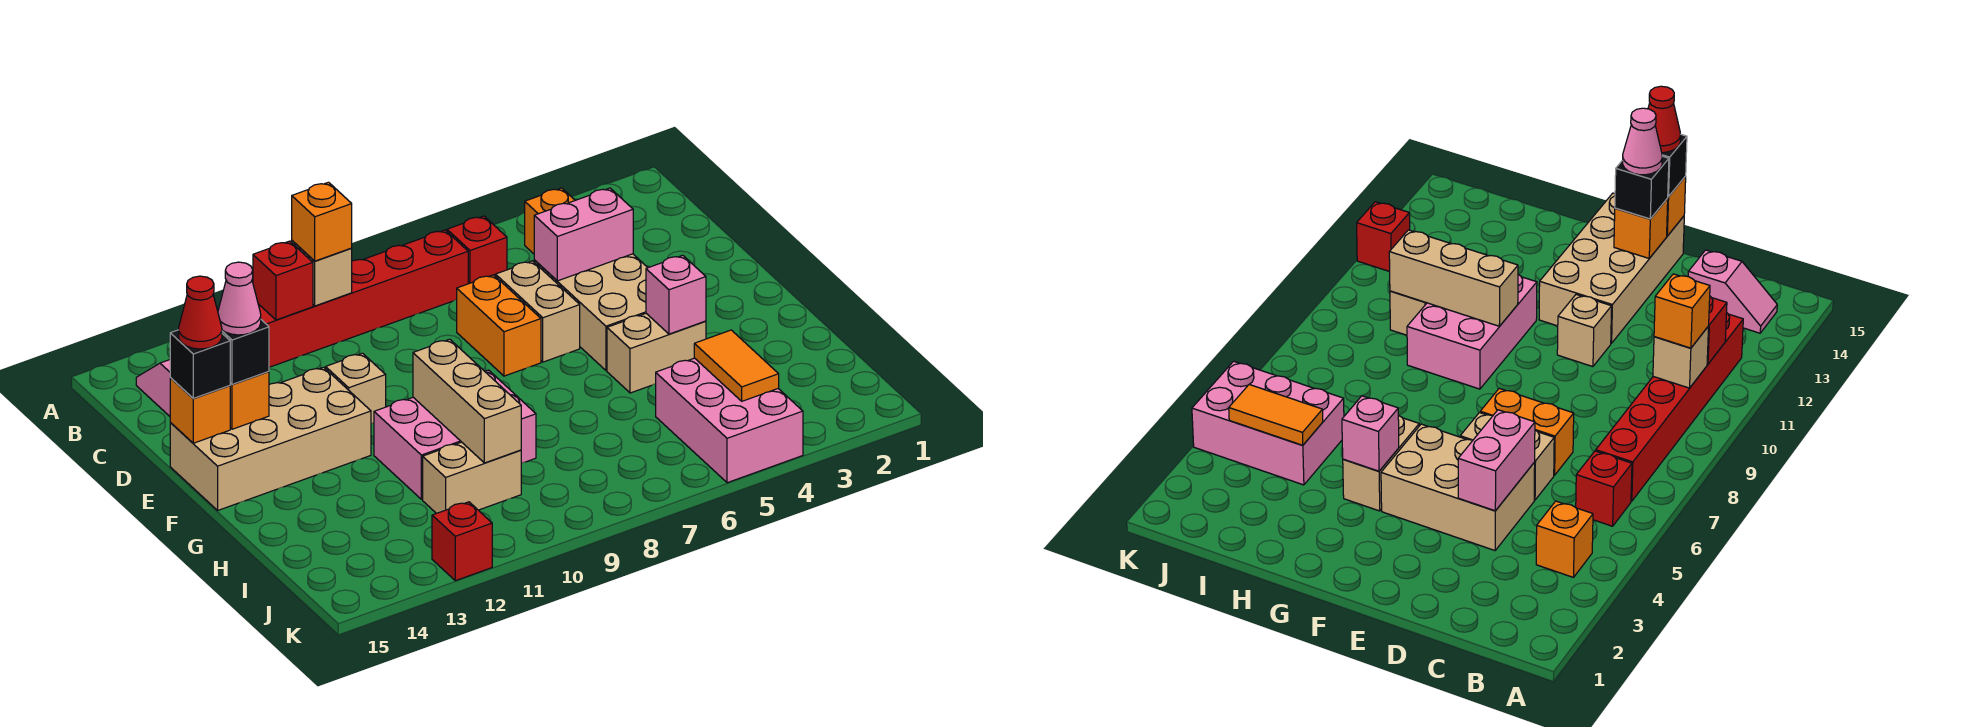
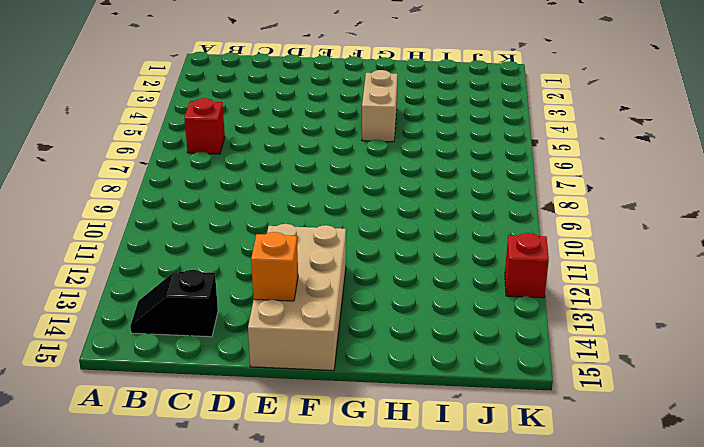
black 1x2 slope [130,270,218,337] -> pink 1x2 slope [136,360,171,416]
none -> orange 1x1 brick [525,188,575,254]
none -> red 1x6 brick [258,230,468,367]
none -> tan 2x3 brick [534,254,648,370]

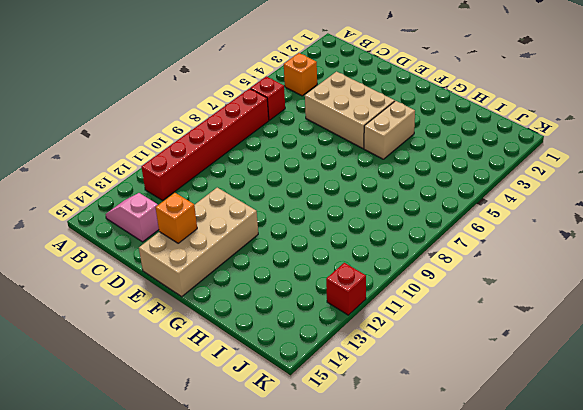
none -> tan 1x2 brick [495,261,580,362]
none -> orange 1x2 brick [457,275,541,376]
none -> tan 1x1 brick [326,353,386,424]

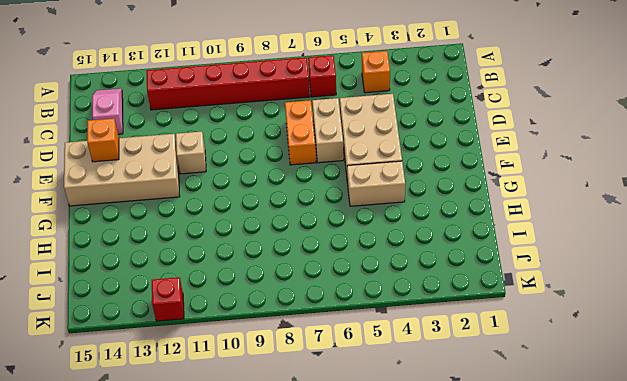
none -> pink 2x3 brick [374,370,536,499]
none -> pink 2x3 brick [656,358,803,483]
none -> tan 1x2 brick [423,442,521,514]

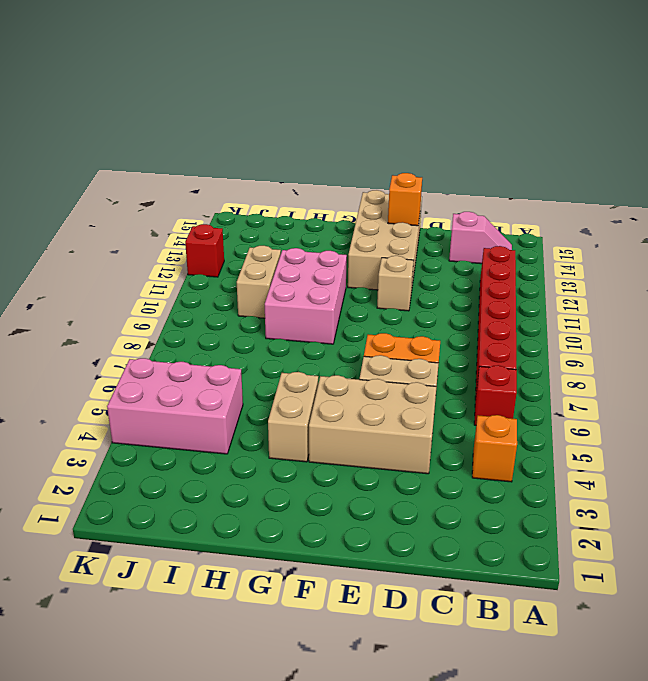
none -> tan 1x1 brick [292,241,352,306]
none -> red 1x1 brick [253,241,313,320]
none -> pink 1x2 brick [534,188,633,281]

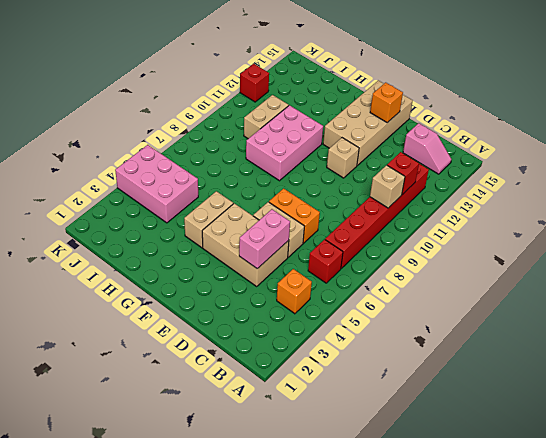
none -> orange 1x1 brick [170,378,230,443]
none -> pink 1x1 brick [646,255,706,334]
none -> tan 1x3 brick [413,339,521,463]

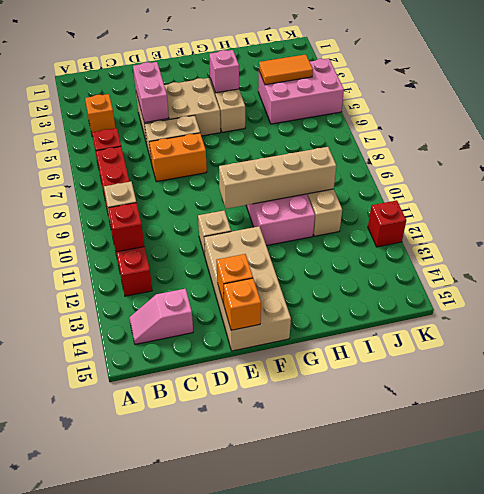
tan 1x4 brick [219,147,336,209] -> tan 1x3 brick [413,339,521,463]
none -> orange 1x1 brick [292,182,352,261]
none -> black 1x1 brick [222,320,269,384]
none -> black 1x1 brick [170,330,230,398]

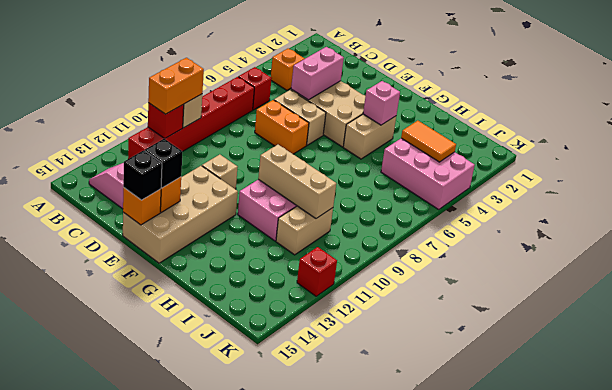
orange 1x2 brick [148,58,204,114] -> orange 1x1 brick [292,182,352,261]
none -> pink 1x1 cone [218,262,261,335]
none -> red 1x1 cone [179,276,222,349]

